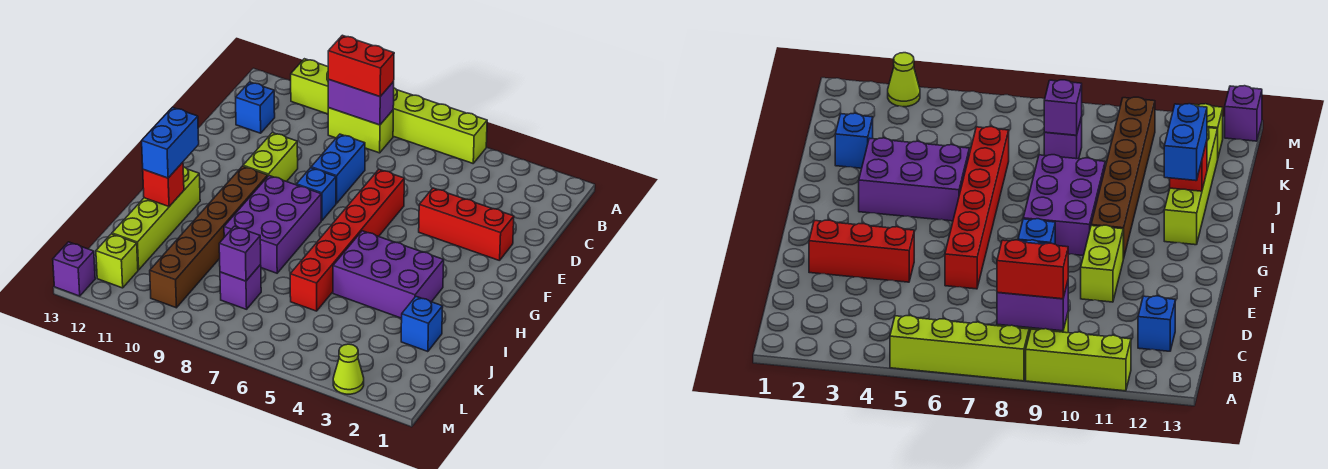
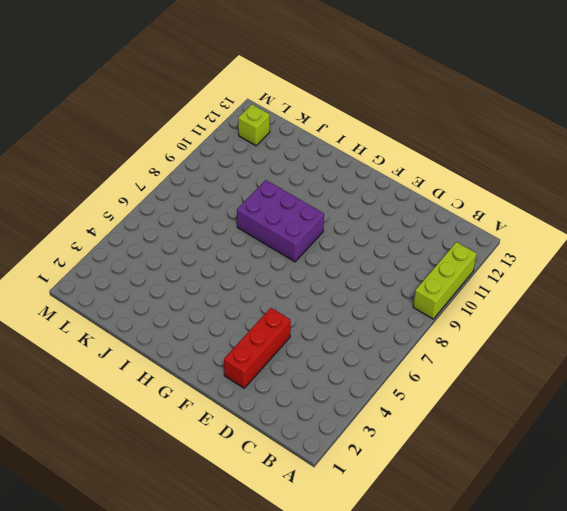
none -> lime 1x4 brick [393,88,487,163]
none -> lime 1x2 brick [328,108,393,153]
none -> blue 1x1 brick [236,82,275,133]

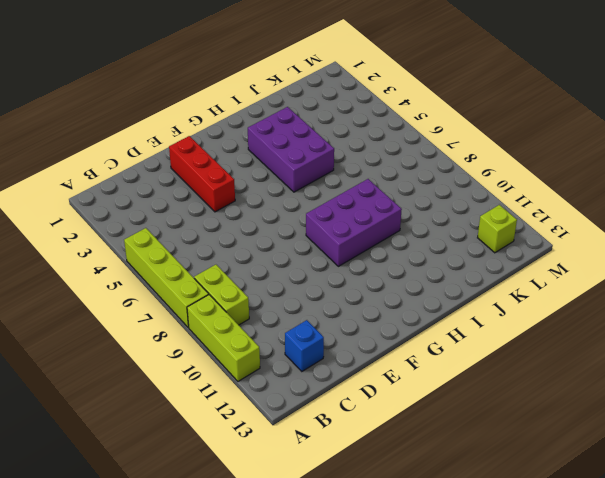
none -> blue 1x2 brick [311,134,365,203]
none -> red 1x6 brick [290,170,404,311]
none -> lime 1x2 brick [243,133,298,182]

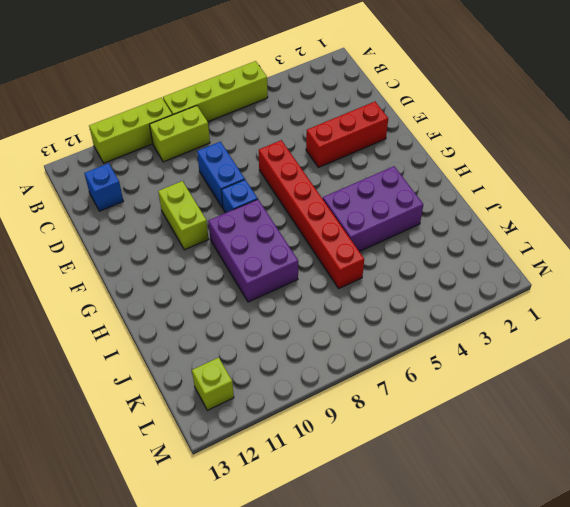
none -> brown 1x6 brick [150,166,268,308]
none -> lime 1x4 brick [112,167,200,270]
none -> blue 1x1 brick [401,297,443,352]

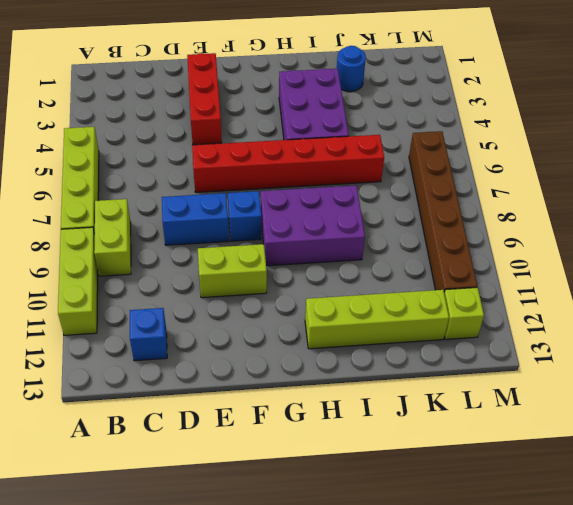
blue 1x1 round brick [337,46,366,92] -> blue 1x1 brick [401,297,443,352]
brown 1x6 brick [409,131,477,292] -> brown 1x6 brick turned to [150,166,268,308]
none -> purple 1x1 brick [220,265,261,309]
none -> lime 1x1 cone [333,344,364,394]
none -> purple 1x1 brick [53,242,95,296]

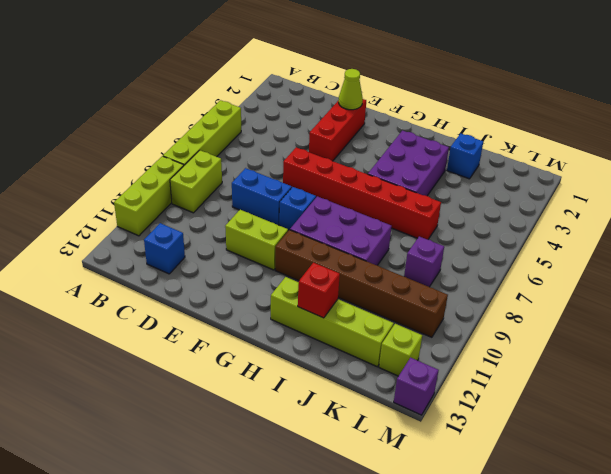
lime 1x1 cone [339,69,363,110] -> lime 1x1 cone moved to [333,344,364,394]
none -> purple 1x2 brick [328,79,394,125]
none -> purple 1x1 brick [219,226,261,281]
none -> red 1x2 brick [328,35,394,97]

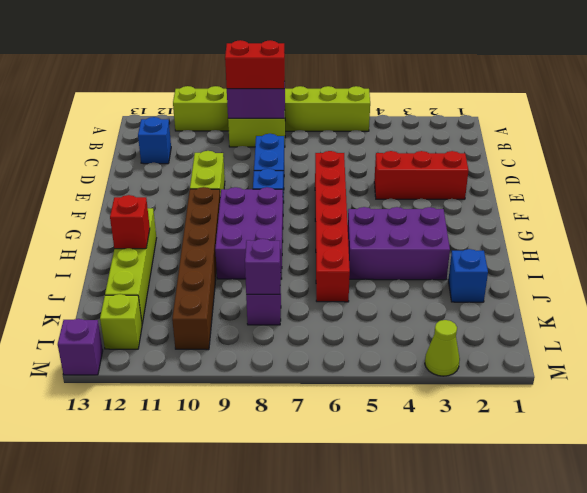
none -> blue 1x2 brick [142,107,199,178]

